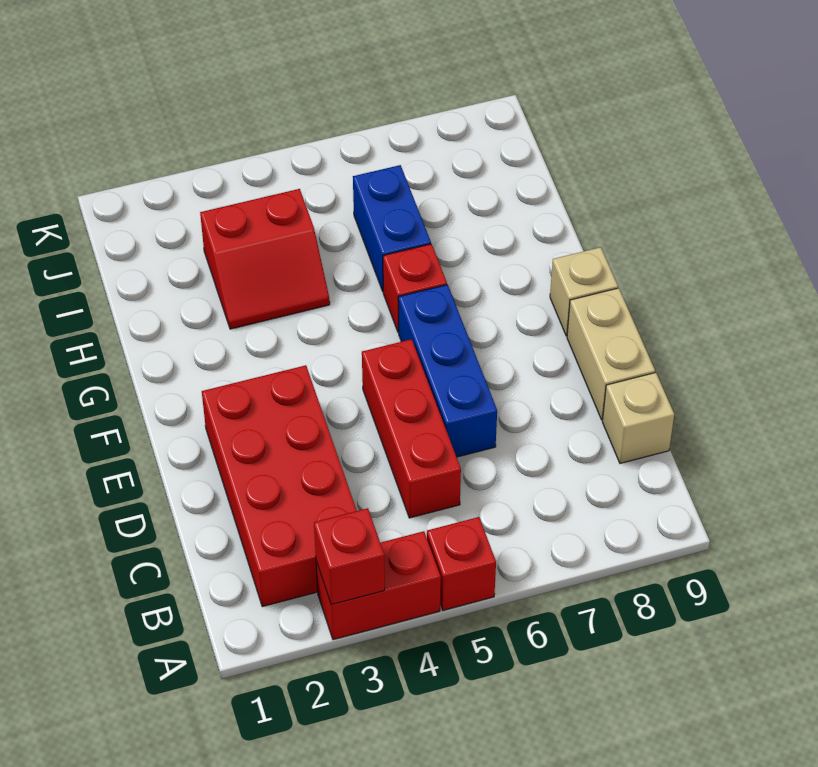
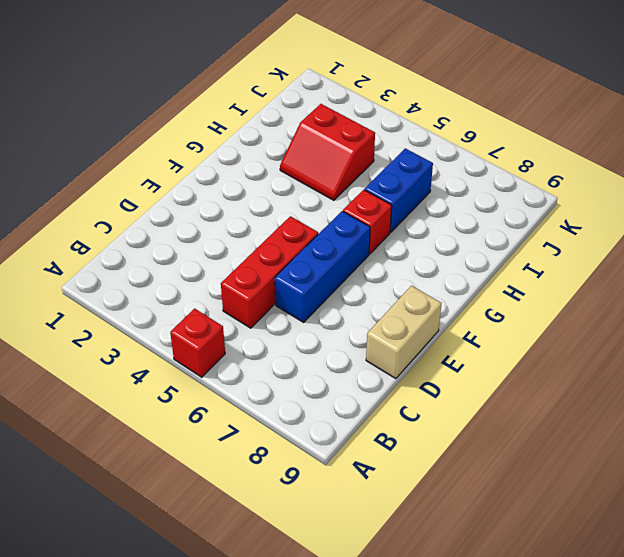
none -> red 1x2 brick [316,531,441,640]
none -> red 2x4 brick [202,365,357,607]
none -> tan 1x1 brick [602,373,674,463]

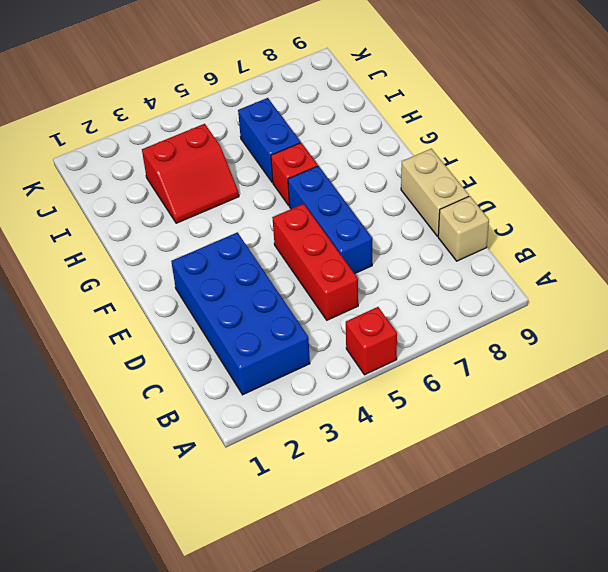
blue 2x4 brick [171,232,310,395] -> red 2x4 brick [202,365,357,607]
none -> red 1x2 brick [316,531,441,640]
none -> tan 1x1 brick [550,247,618,336]
none -> red 1x1 brick [314,508,385,605]

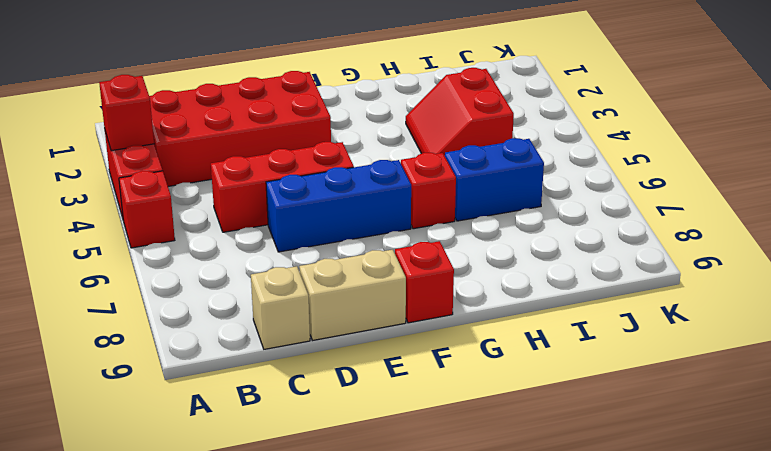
red 1x1 brick [395,241,454,323] -> tan 1x1 brick [550,247,618,336]

